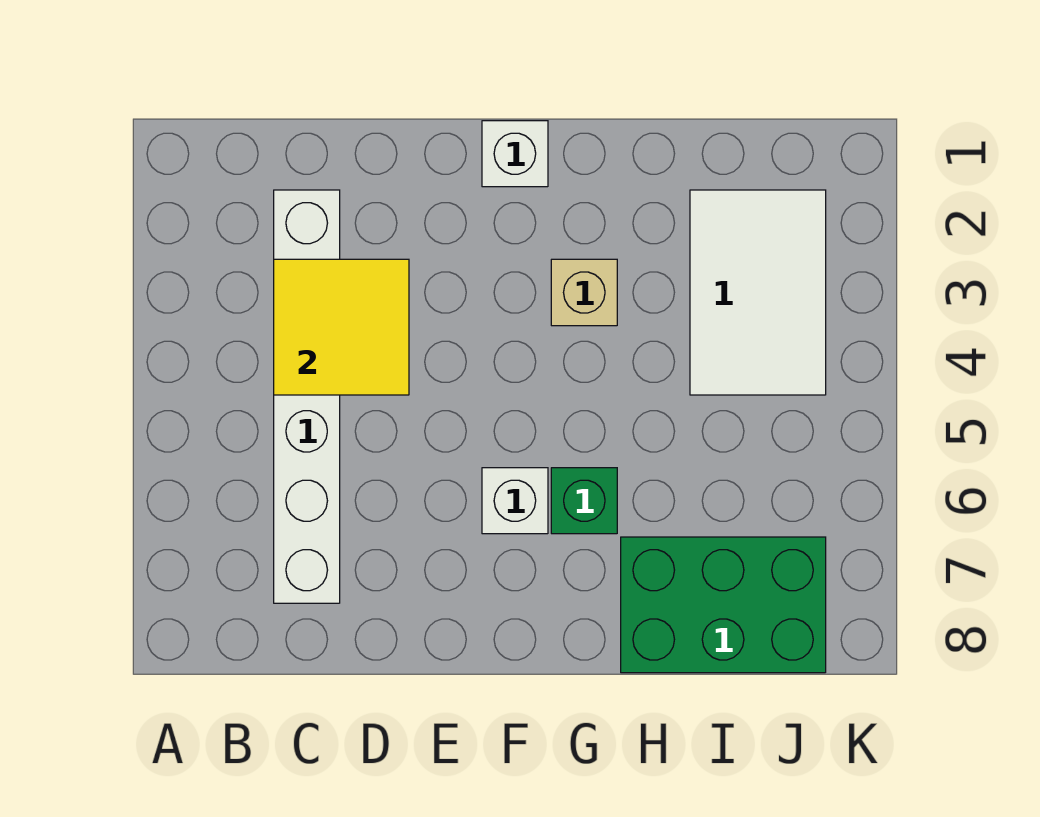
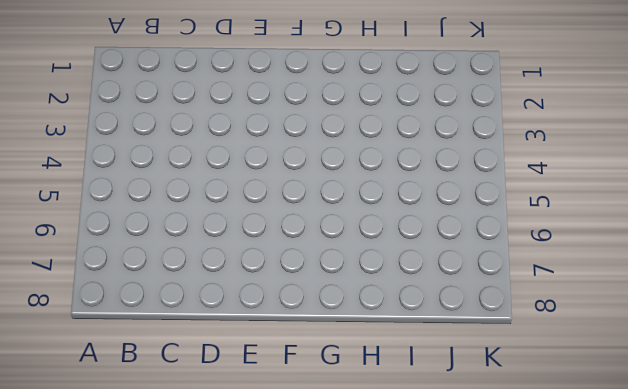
none -> white 1x6 brick [274,190,340,603]
none -> white 1x1 brick [482,121,548,187]

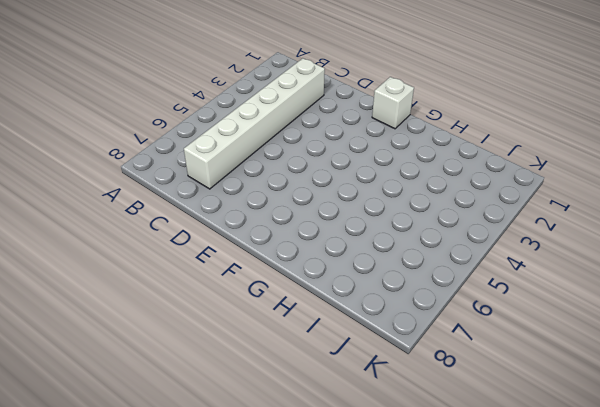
none -> white 1x1 brick [482,468,548,534]
none -> tan 1x1 brick [551,259,617,326]

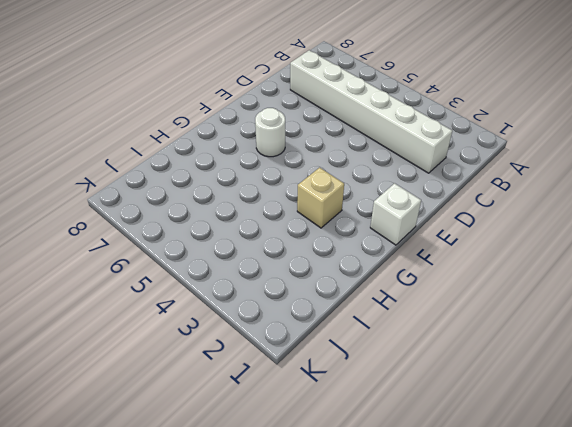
white 1x1 round brick [255,108,285,157] -> white 1x1 brick [482,468,548,534]
none -> green 1x1 brick [551,468,617,534]
none -> green 2x3 brick [621,537,826,673]

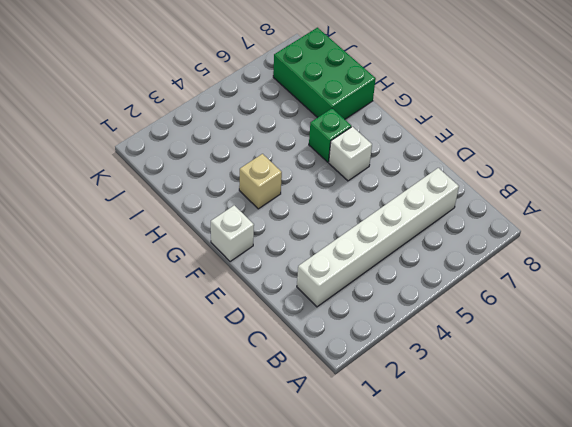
none -> white 2x3 tile [690,190,826,395]
none -> yellow 2x2 tile [274,259,409,395]

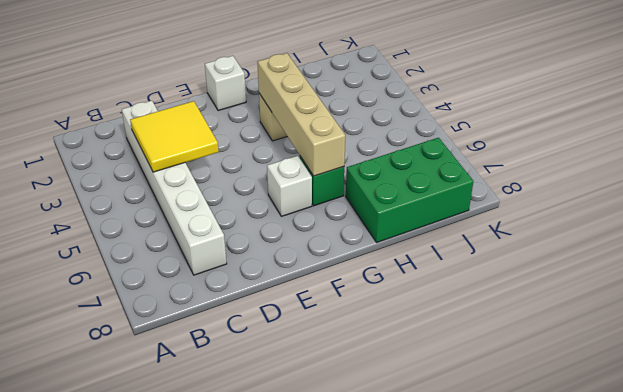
tan 1x4 brick [257,53,345,176] -> none
none -> white 2x3 tile [690,190,826,395]

